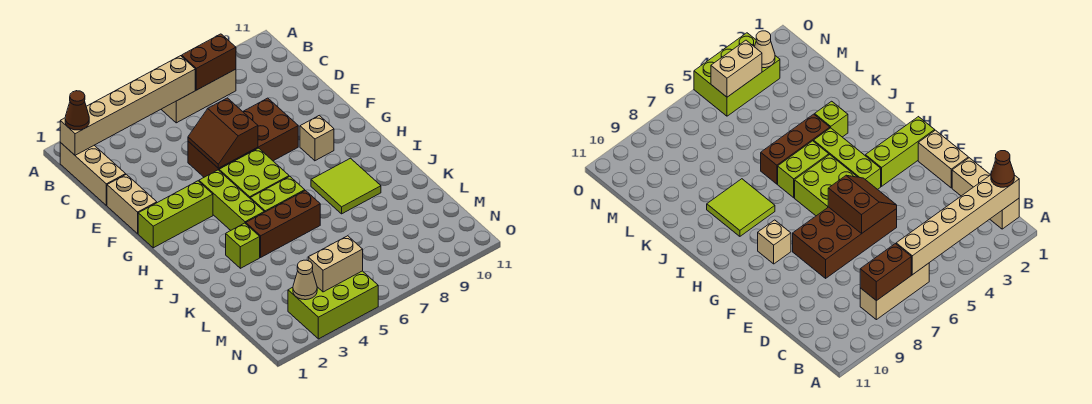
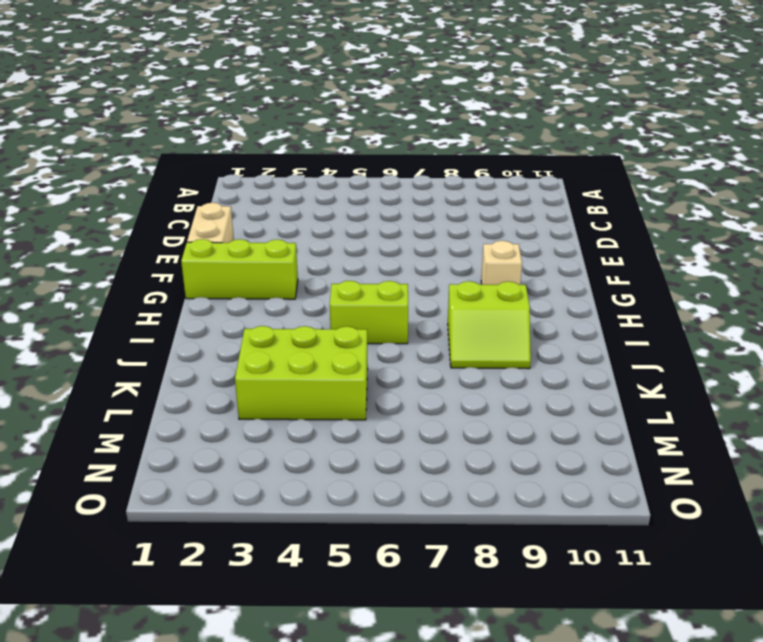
lime 2x2 slope [448,281,531,369] -> lime 2x2 tile [311,158,381,214]
lime 2x3 brick [235,326,368,420] -> lime 2x3 brick moved to [288,271,378,339]
none -> tan 1x3 brick [60,143,126,205]
none -> tan 1x3 brick [161,69,236,123]
none -> brown 2x4 brick [188,98,298,177]

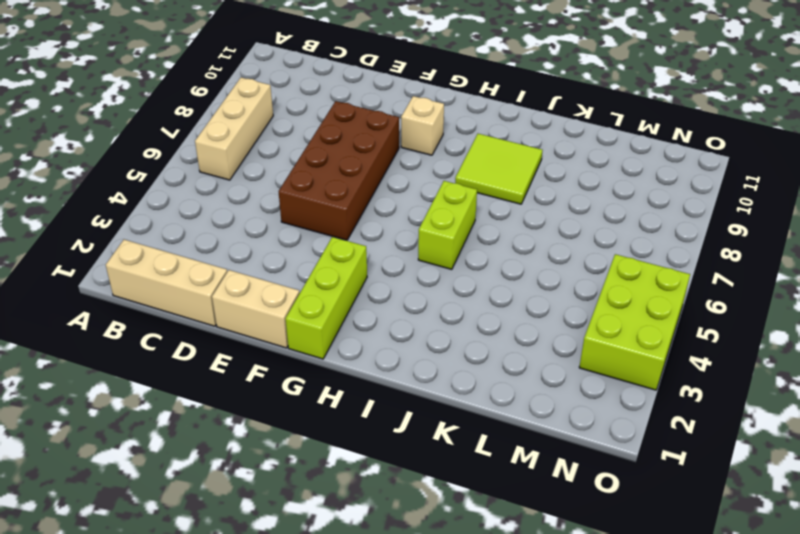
none -> lime 1x3 brick [199,170,264,230]
none -> lime 2x2 brick [219,148,289,198]
none -> lime 1x1 brick [226,223,260,268]

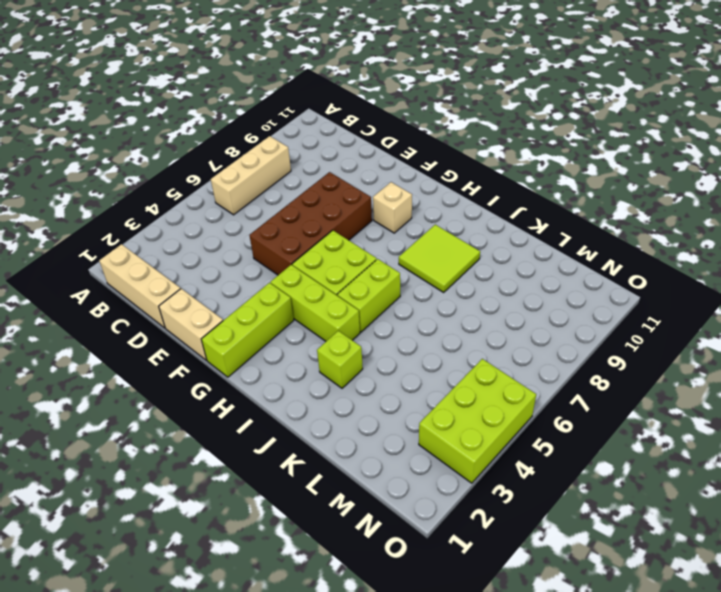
none -> brown 1x3 brick [246,190,320,257]
none -> tan 1x6 brick [60,56,195,155]
none -> brown 1x2 brick [182,34,236,90]

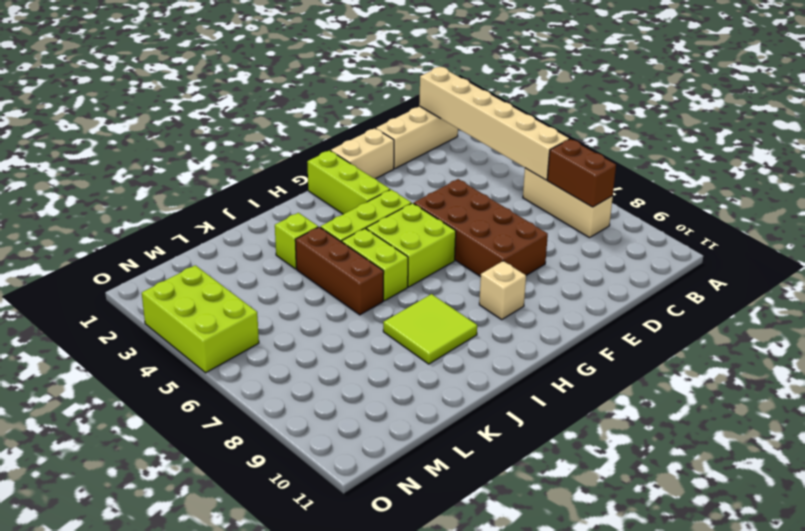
none -> brown 2x2 slope [188,98,258,168]
none -> tan 1x1 cone [293,260,317,300]
none -> tan 1x2 brick [308,236,363,292]

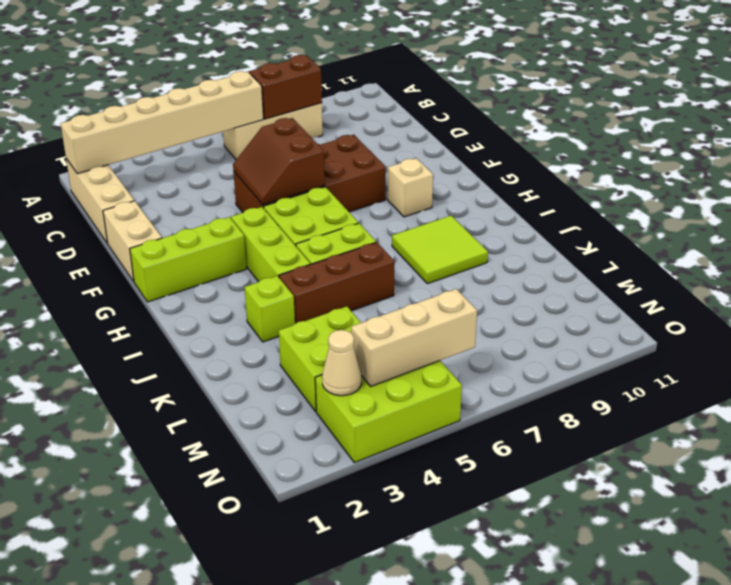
lime 2x2 brick [279,306,361,411] -> none
tan 1x3 brick [351,289,477,386] -> tan 1x2 brick [308,236,363,292]
none -> brown 1x1 cone [65,91,89,130]

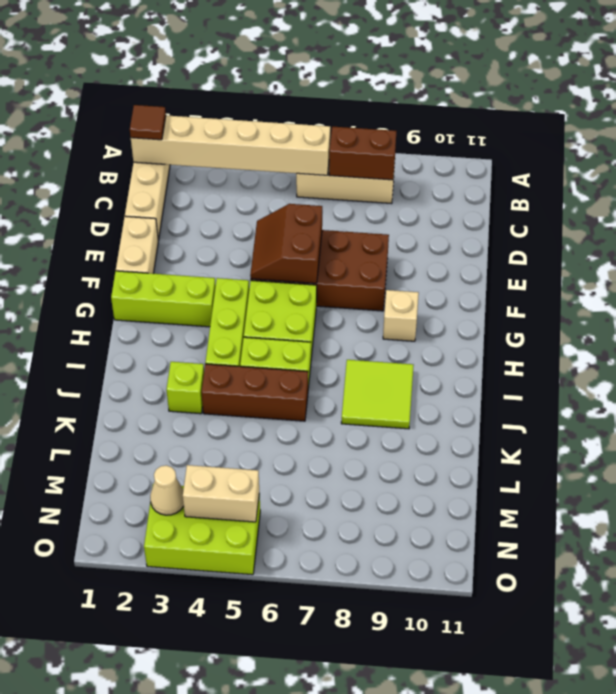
brown 1x1 tile [130,105,166,140] -> brown 1x1 cone [65,91,89,130]

